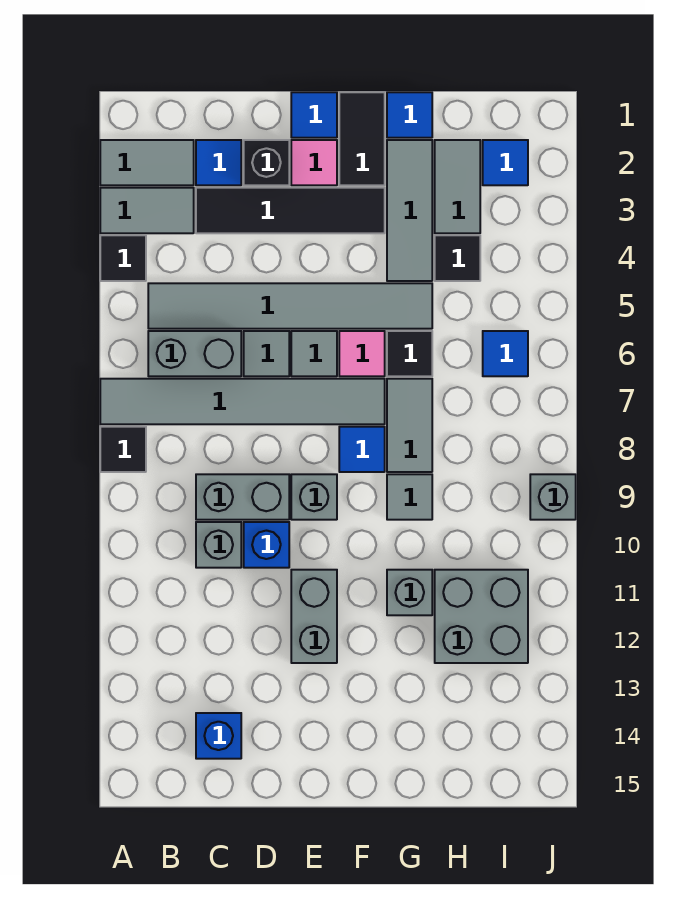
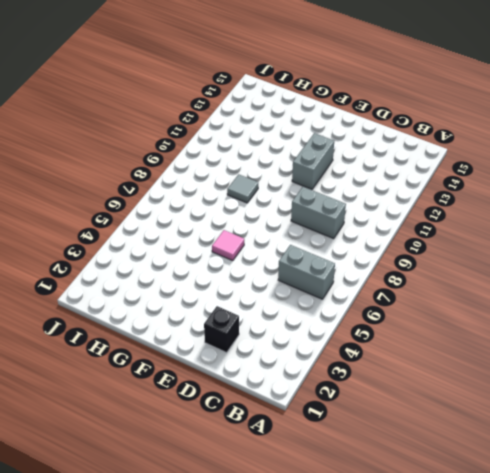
none -> grey 1x2 tile [100,140,194,185]
none -> grey 1x2 tile [100,188,194,233]
none -> black 1x1 tile [100,235,146,281]
none -> grey 1x6 tile [100,379,385,424]

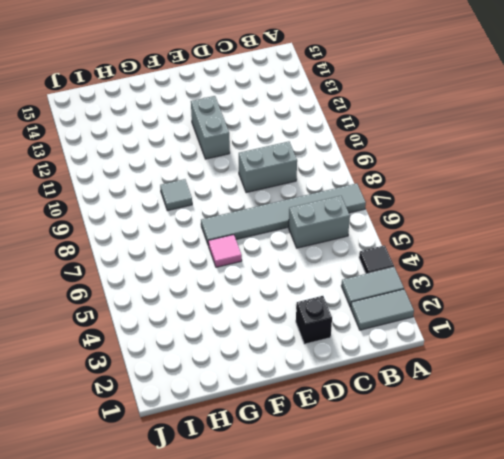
none -> black 1x1 tile [100,427,146,472]
none -> grey 1x6 tile [148,283,432,329]
none -> blue 1x1 tile [196,140,241,185]
none -> black 1x4 tile [196,188,385,233]

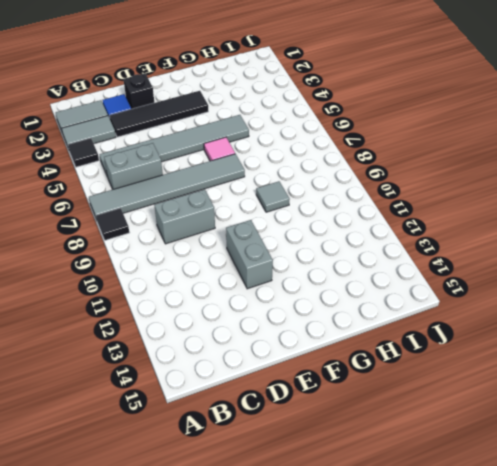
none -> grey 1x1 brick [196,522,241,568]
none -> blue 1x1 brick [196,713,241,759]
none -> grey 1x1 tile [244,331,289,376]
none -> blue 1x1 brick [244,522,289,568]

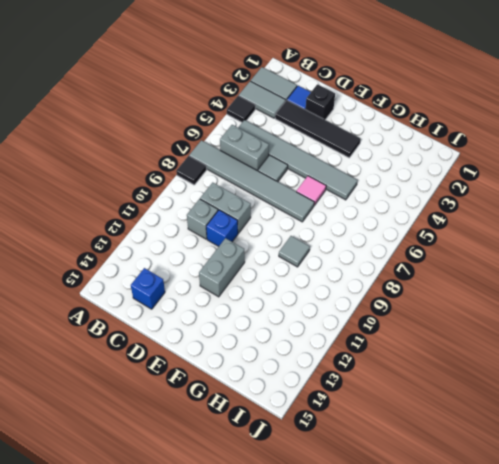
none -> blue 1x1 tile [291,92,337,138]
none -> pink 1x1 tile [291,140,337,185]
none -> grey 1x1 tile [291,331,337,376]
none -> grey 1x1 brick [291,474,337,520]

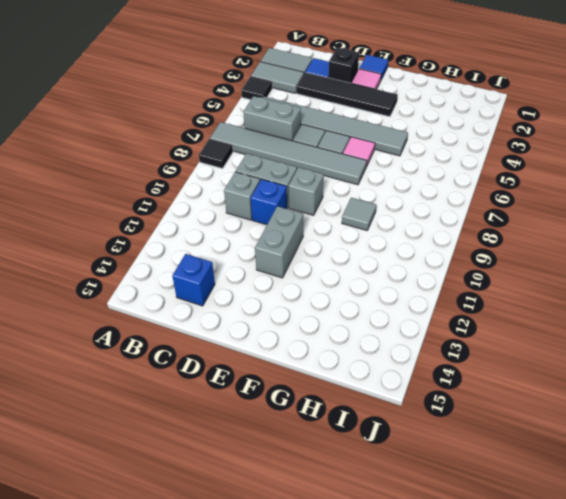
none -> black 1x2 tile [339,92,385,185]
none -> blue 1x1 tile [339,427,385,472]
none -> blue 1x1 tile [387,92,432,138]
none -> grey 1x3 tile [387,140,432,281]

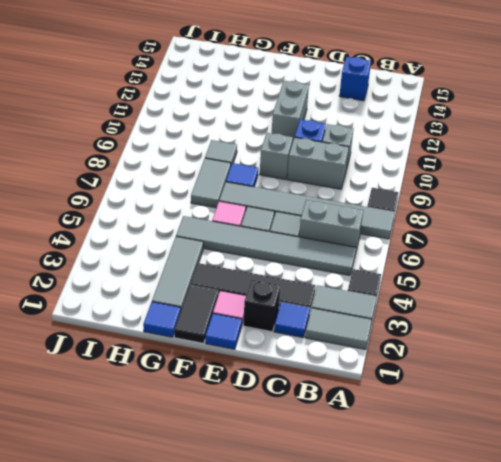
none -> black 1x1 tile [387,331,432,376]
none -> grey 1x1 brick [387,570,432,615]
none -> grey 1x2 tile [435,140,480,233]
none -> black 1x1 tile [435,235,480,281]

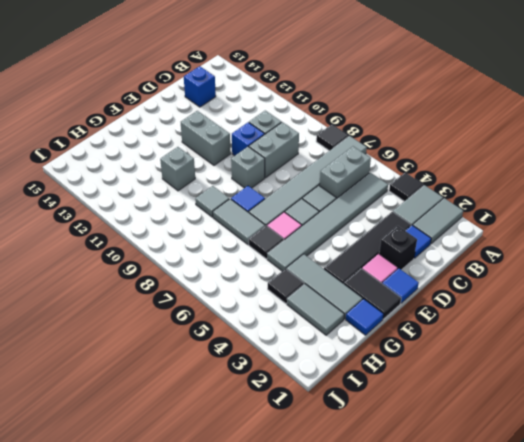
none -> grey 2x2 brick [435,570,528,663]
none -> blue 1x1 tile [483,140,528,185]
none -> blue 1x1 tile [483,331,528,376]
none -> grey 1x1 brick [530,474,576,520]

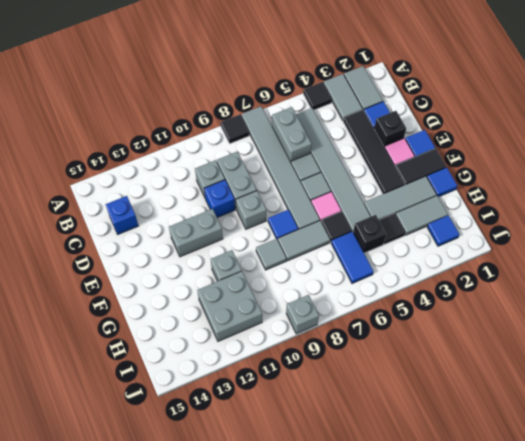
black 1x1 brick [353,215,386,253] -> none
blue 1x2 tile [331,231,373,284] -> blue 1x1 tile [483,331,528,376]

